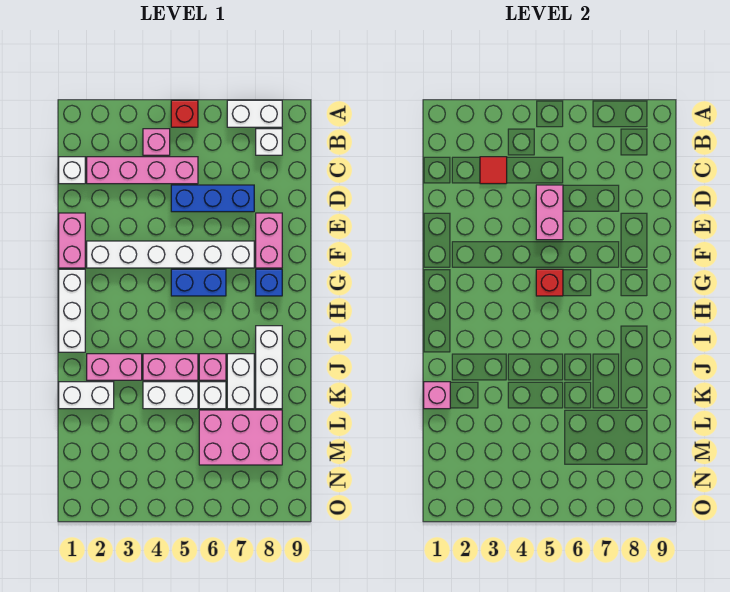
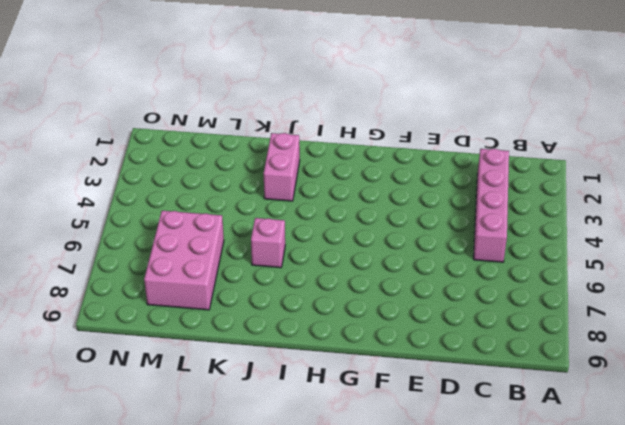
none -> red 1x1 brick [171,100,198,127]
none -> white 1x2 brick [227,100,282,127]
none -> pink 1x1 brick [143,129,170,155]

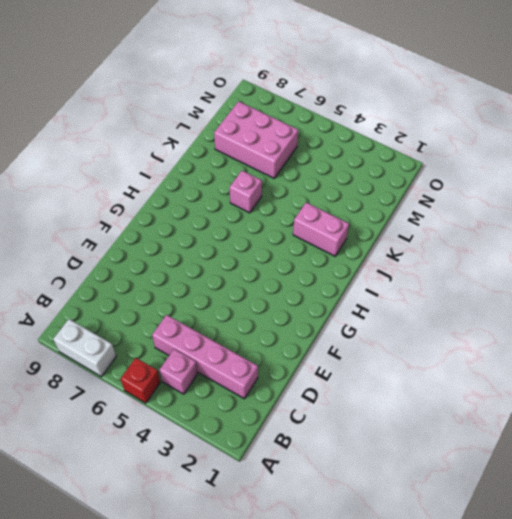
none -> white 1x1 brick [256,129,282,155]
none -> white 1x1 brick [59,157,85,184]
none -> blue 1x3 brick [171,185,254,212]

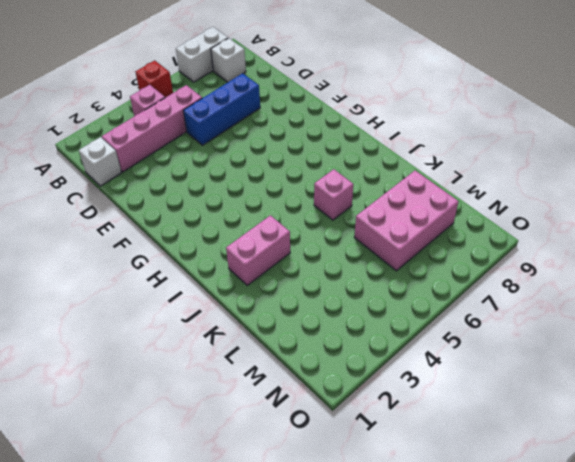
none -> pink 1x2 brick [59,213,85,268]
none -> pink 1x2 brick [256,213,282,268]
none -> white 1x6 brick [87,241,254,268]

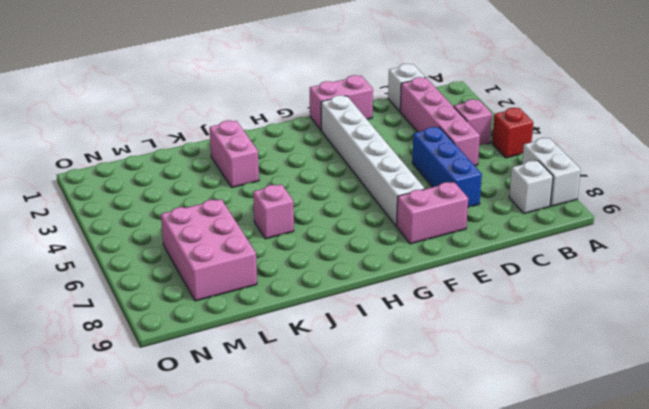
none -> white 1x3 brick [59,269,85,352]
none -> blue 1x2 brick [171,269,226,296]
none -> blue 1x1 brick [256,269,282,296]

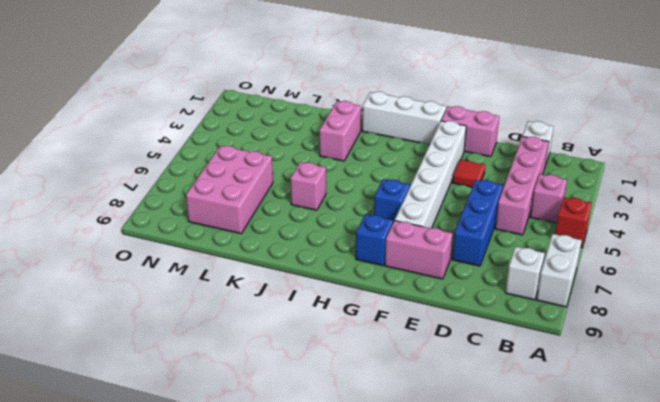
red 1x1 tile [452,160,485,187] -> red 1x1 tile moved to [480,157,507,184]
blue 1x1 brick [374,179,410,222] -> blue 1x2 brick [171,269,226,296]
none -> white 1x3 brick [256,326,282,409]
none -> pink 1x2 brick [143,354,198,380]
none -> white 1x2 brick [227,354,254,409]

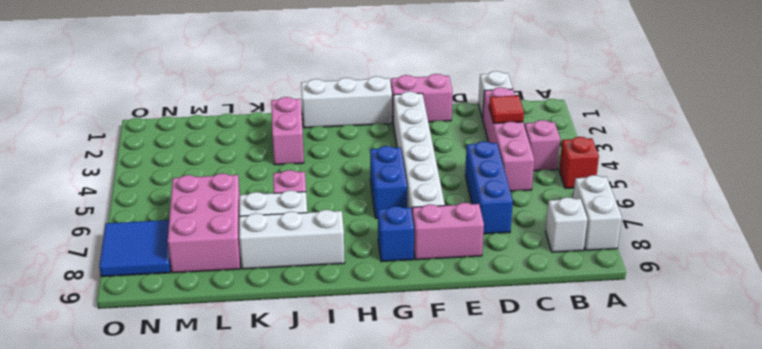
blue 2x2 tile [99,220,171,277] -> none
none -> pink 1x2 brick [143,354,198,380]
none -> white 1x2 brick [59,382,114,409]
none -> white 1x2 brick [143,382,198,409]

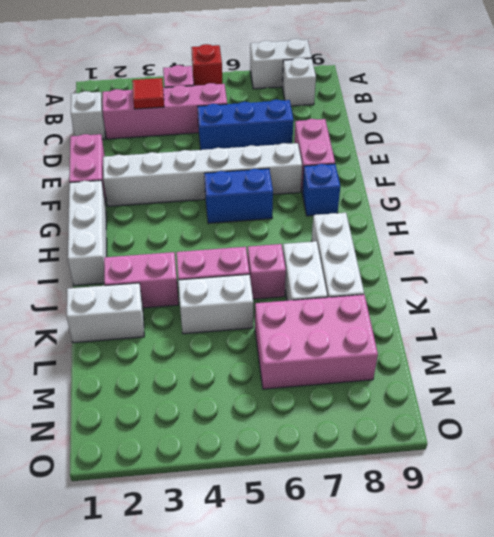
none -> white 1x1 brick [199,382,226,409]
none -> pink 1x2 brick [536,185,563,240]
none -> red 1x1 brick [536,269,563,296]

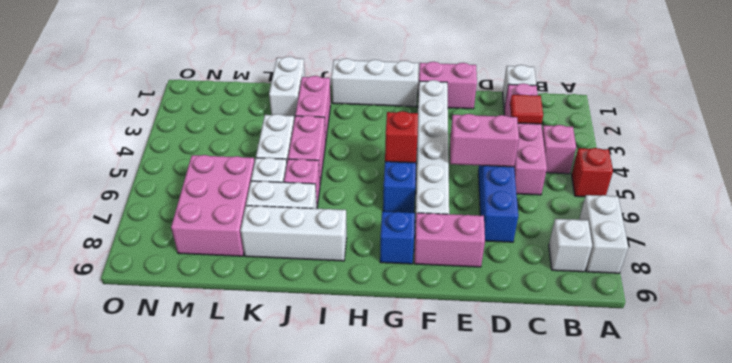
none -> pink 1x1 brick [424,382,450,409]

